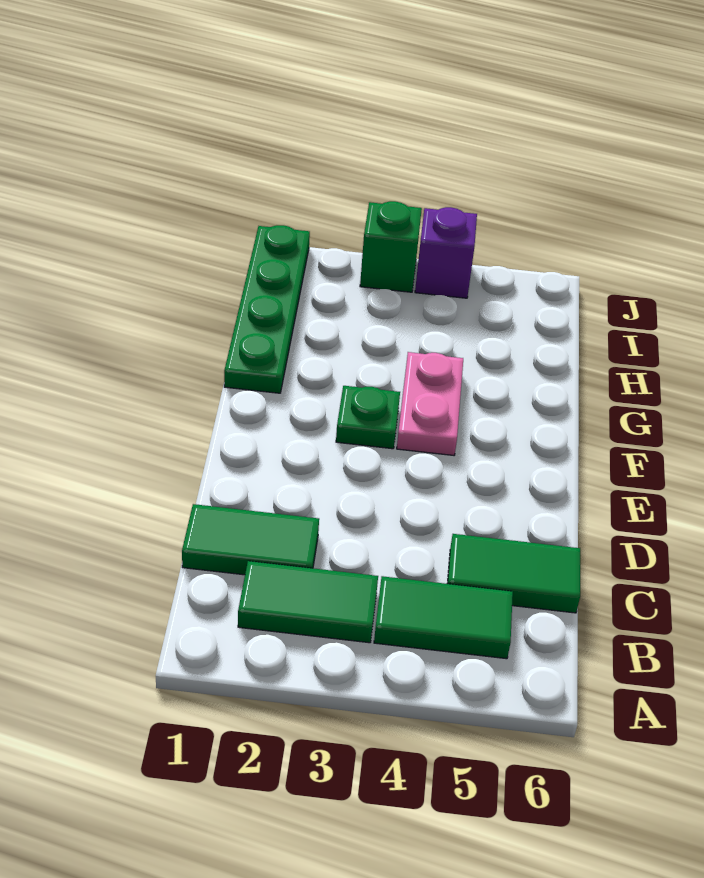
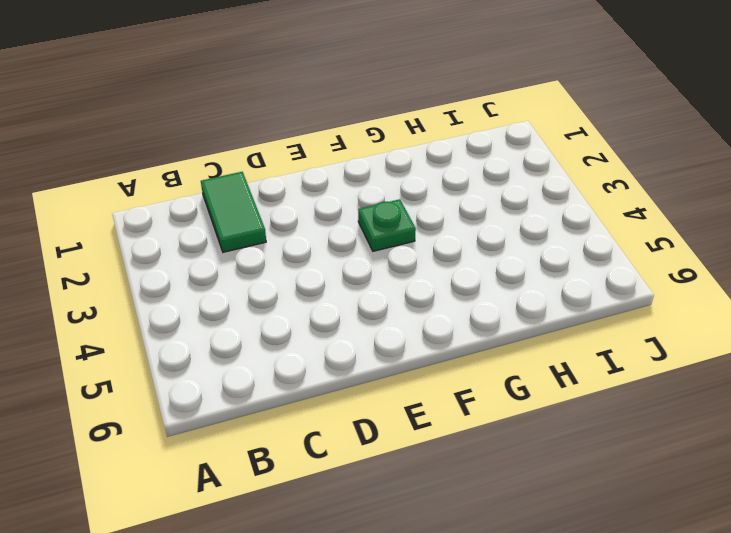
none -> green 1x2 tile [238,561,378,643]
none -> green 1x2 tile [374,576,513,659]

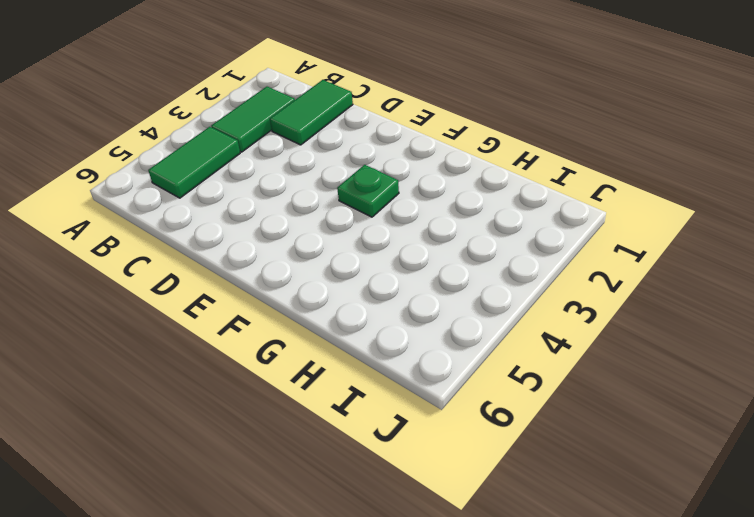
none -> green 1x2 tile [447,534,580,613]
none -> pink 1x2 plate [397,352,463,455]

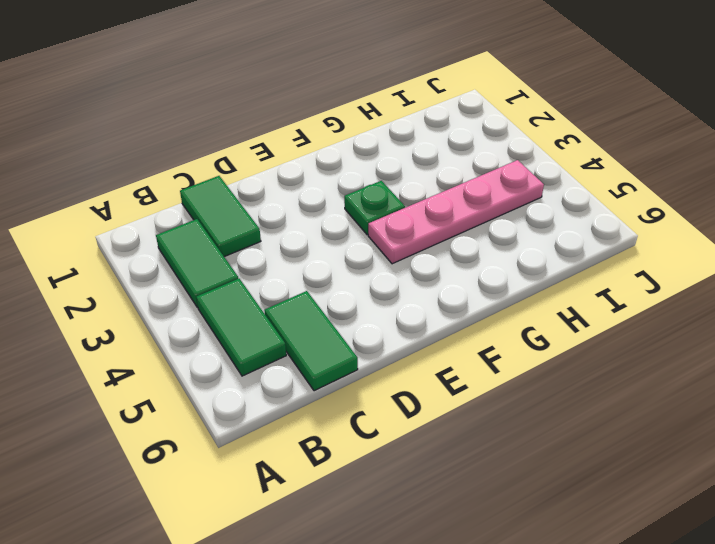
pink 1x4 plate [368,160,544,264] -> pink 1x2 plate [397,352,463,455]
none -> green 1x4 plate [224,225,310,393]
none -> green 1x1 brick [360,201,422,292]

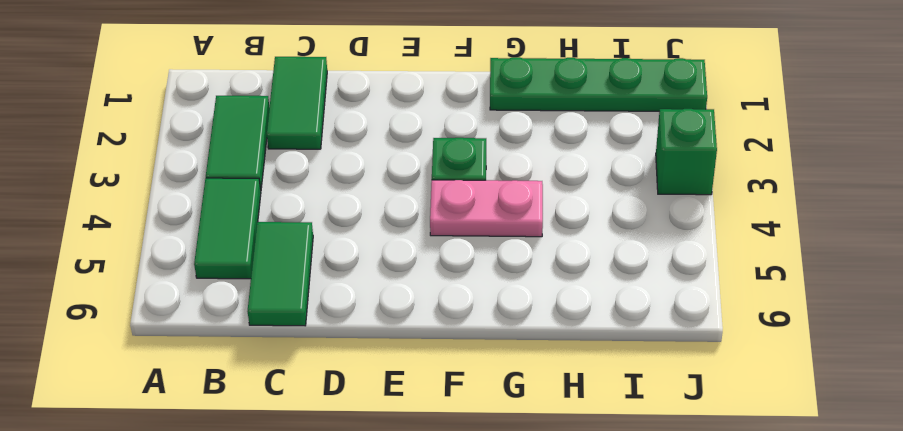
none -> purple 1x1 brick [415,207,477,298]

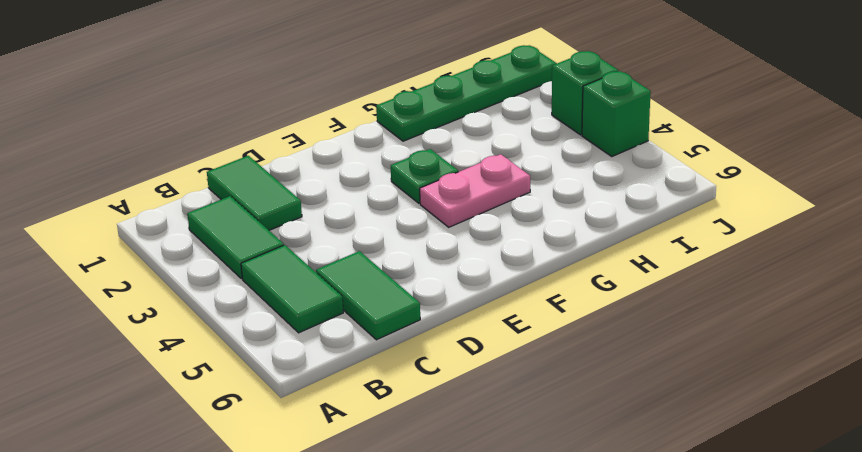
green 1x1 brick [582,71,651,156] -> purple 1x1 brick [415,207,477,298]

